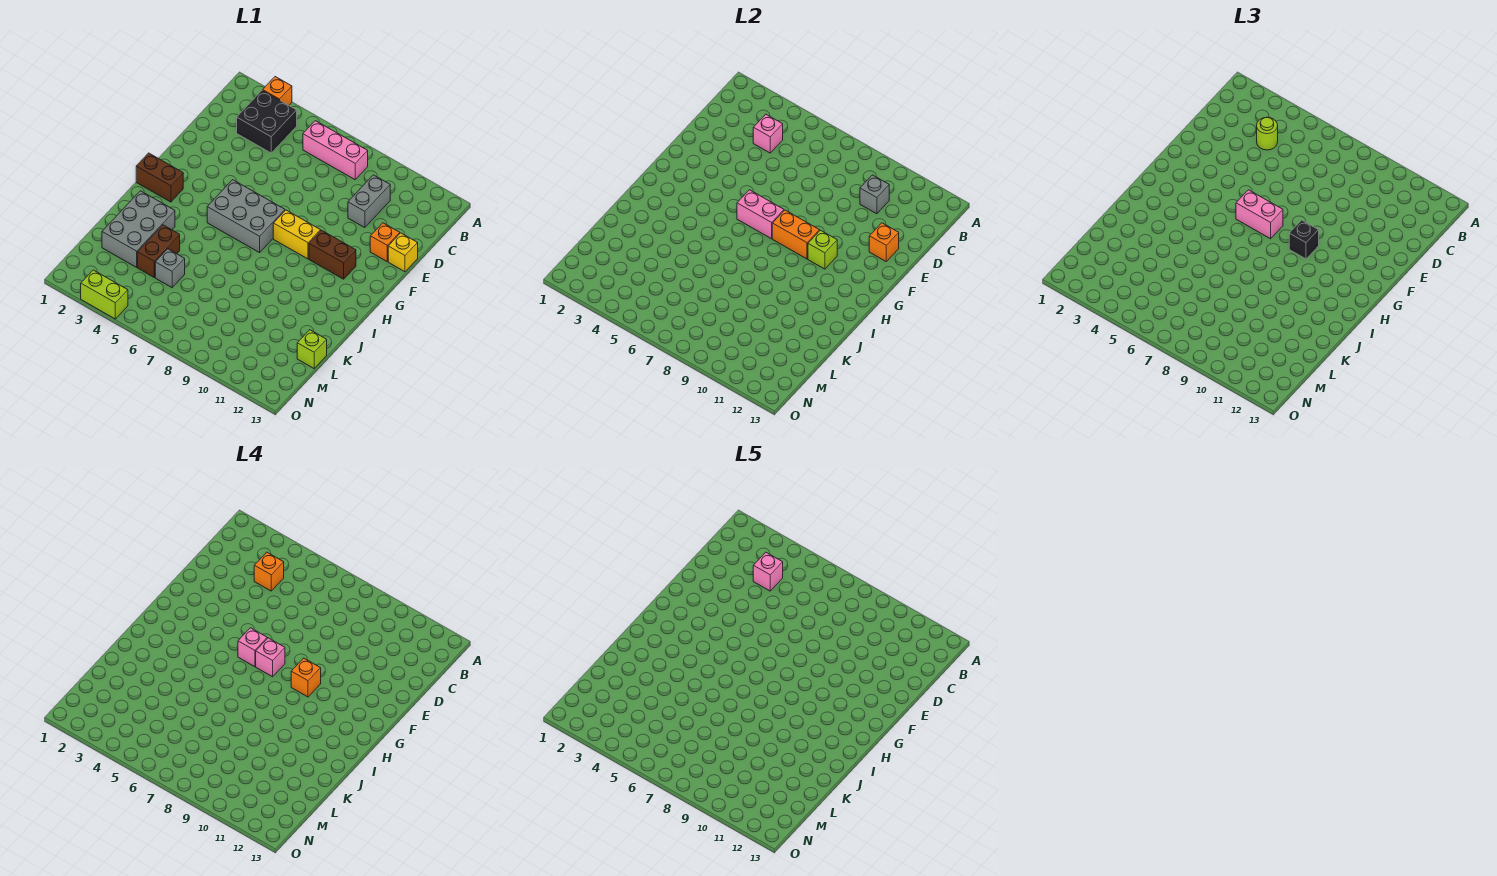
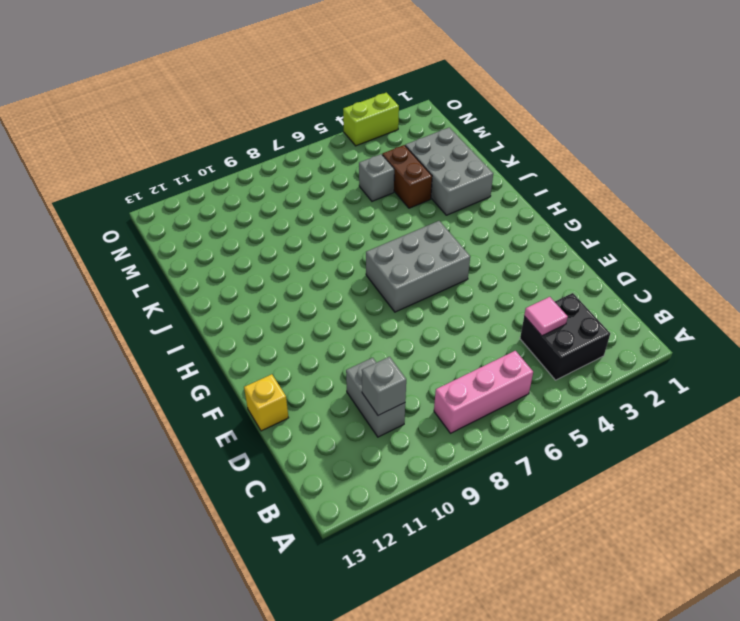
pink 1x1 tile [524,297,568,336] -> pink 1x1 brick [753,114,783,153]
none -> orange 1x1 brick [263,77,292,105]
none -> orange 1x1 brick [370,223,400,261]
none -> yellow 1x2 brick [273,210,321,259]

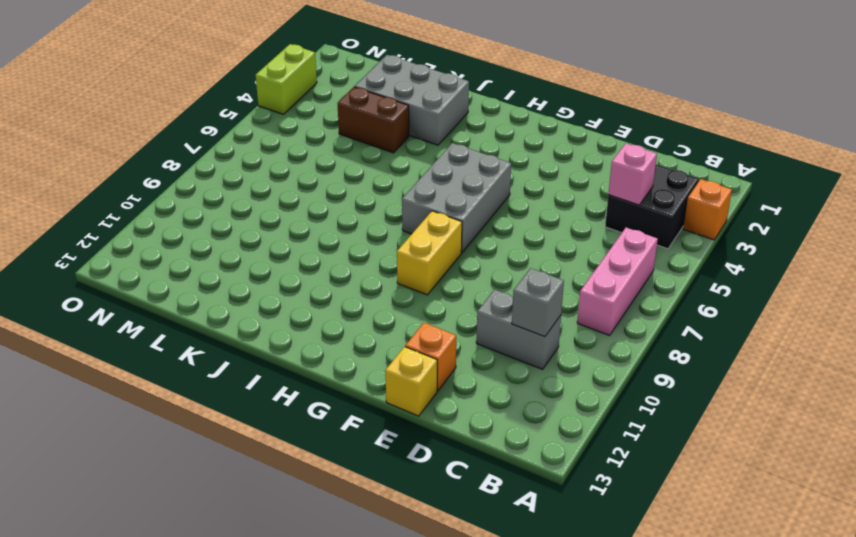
none -> brown 1x2 brick [309,230,356,279]
none -> brown 1x2 brick [136,153,183,202]
none -> grey 1x1 brick [155,249,185,288]

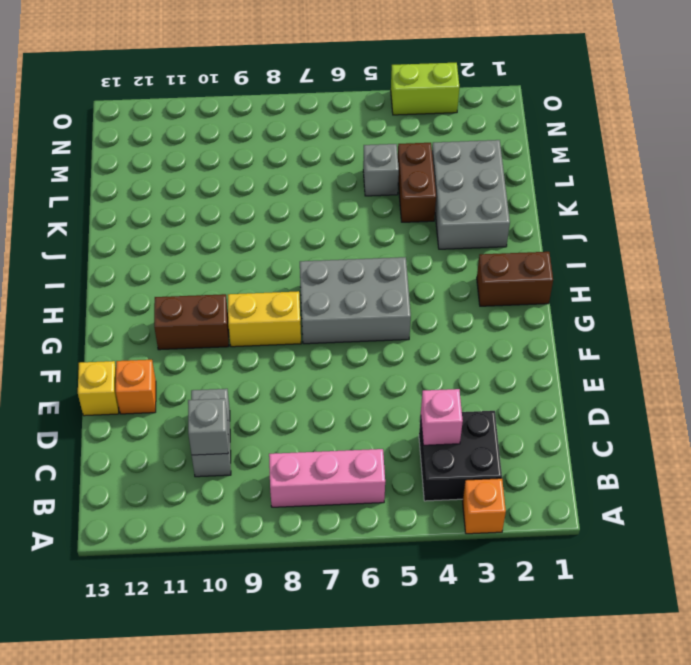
none -> lime 1x1 brick [297,330,327,368]
none -> orange 1x1 brick [869,223,899,261]
none -> pink 1x2 brick [737,190,784,239]

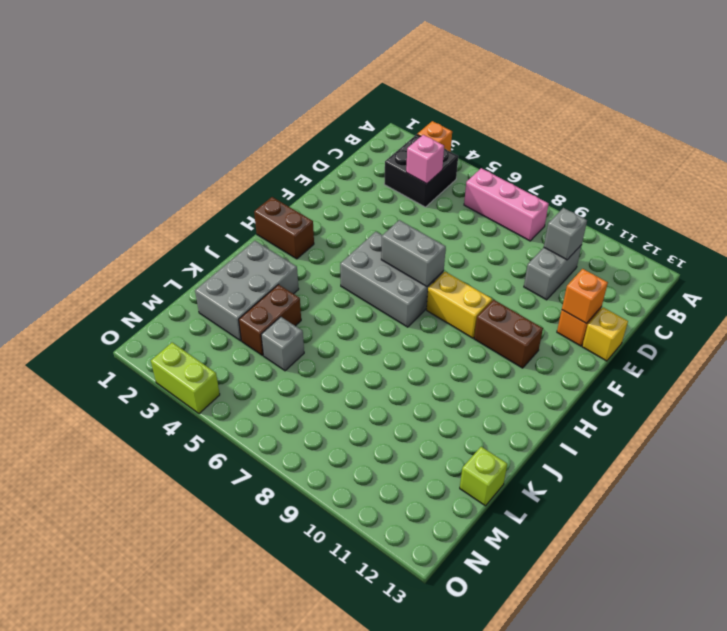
grey 1x2 brick [381,220,446,287] -> pink 1x2 brick [737,190,784,239]
none -> orange 1x2 brick [772,210,820,259]
none -> lime 1x1 brick [808,230,837,269]
none -> lime 1x1 round brick [1257,117,1278,150]

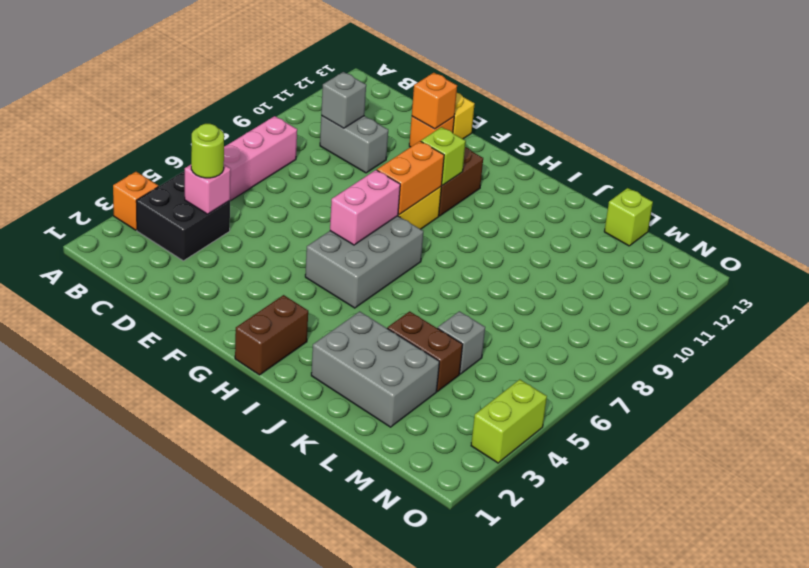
none -> pink 1x2 brick [1236,190,1283,239]
none -> black 1x1 brick [1289,220,1319,259]
none -> orange 1x1 brick [254,552,284,591]

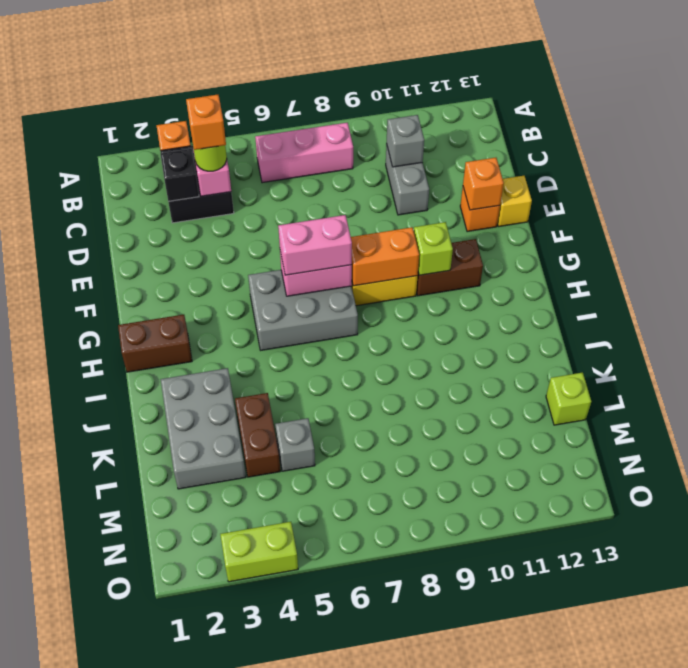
black 1x1 brick [160,149,199,201] -> black 1x1 brick moved to [1289,220,1319,259]
none -> pink 1x1 brick [238,628,267,667]
none -> pink 1x1 brick [256,638,285,677]
none -> orange 1x1 brick [291,658,321,697]

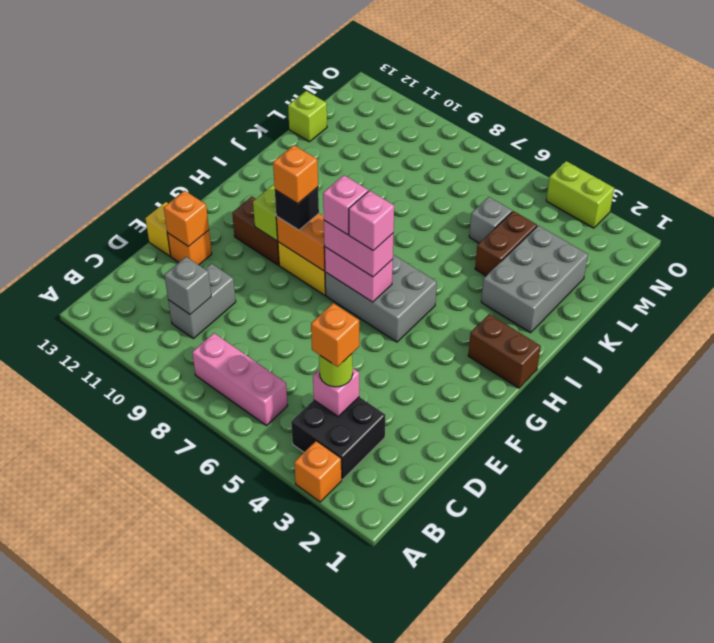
none -> pink 1x1 brick [753,552,783,591]

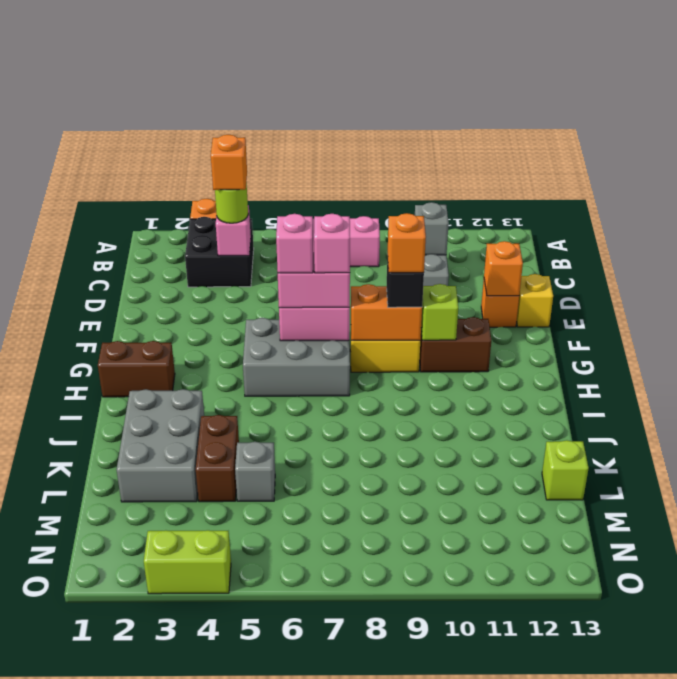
none -> pink 1x1 brick [753,552,783,591]

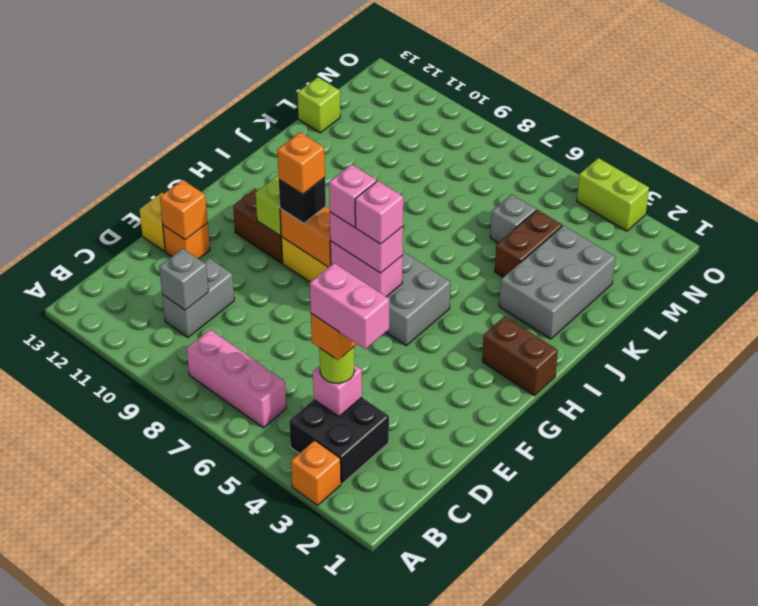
pink 1x2 brick [310,263,390,349] -> pink 1x1 brick [753,552,783,591]

